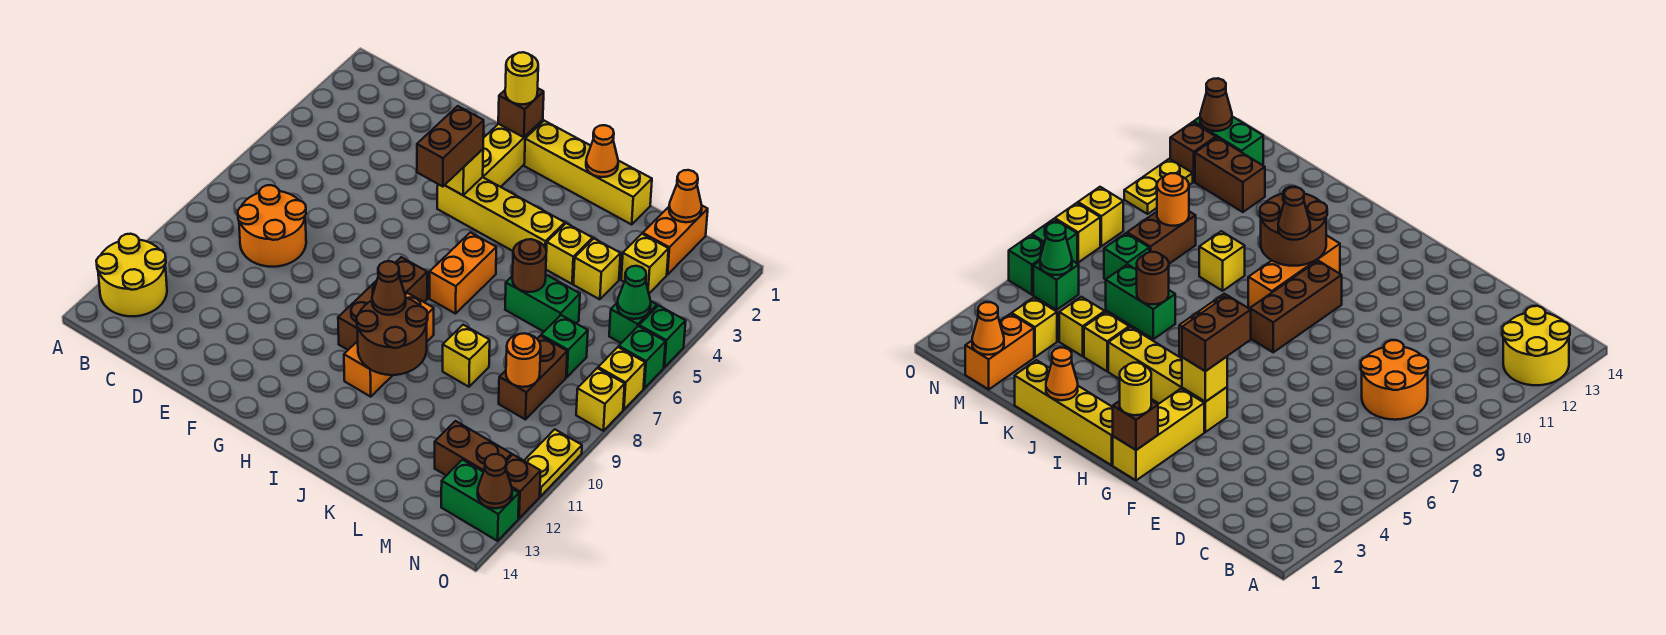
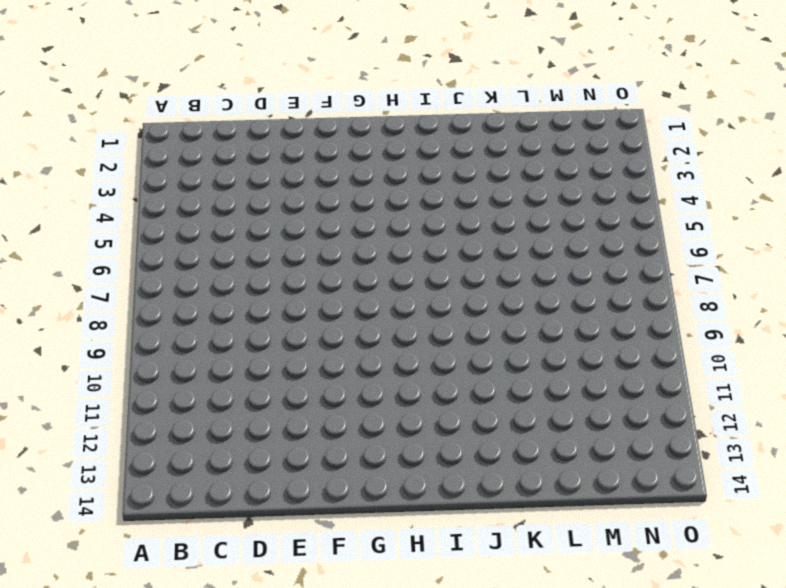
none -> yellow 2x2 round brick [96,234,167,316]
none -> orange 2x2 round brick [238,185,306,267]
none -> yellow 1x3 brick [483,120,543,187]
none -> yellow 1x4 brick [437,177,565,252]

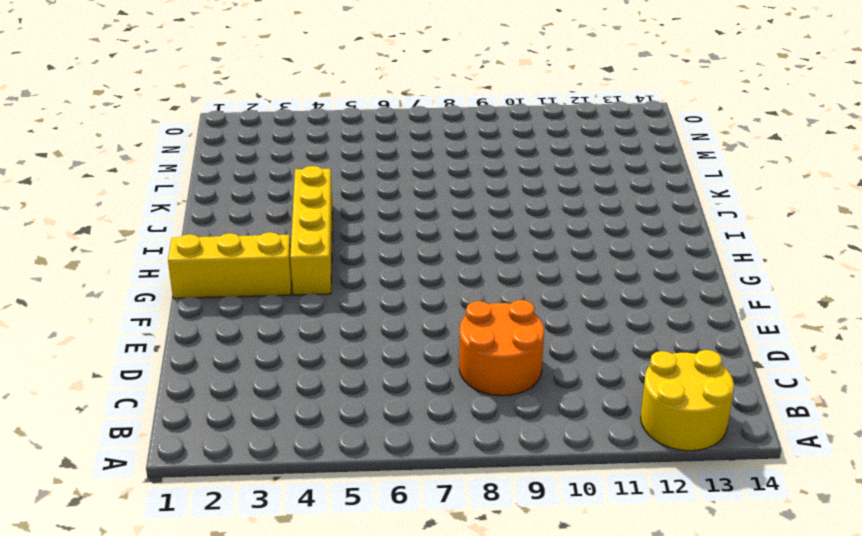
none -> yellow 1x4 brick [524,121,652,224]
none -> brown 1x3 brick [338,257,427,350]
none -> orange 1x2 brick [430,232,496,314]
none -> orange 1x3 brick [344,293,434,397]

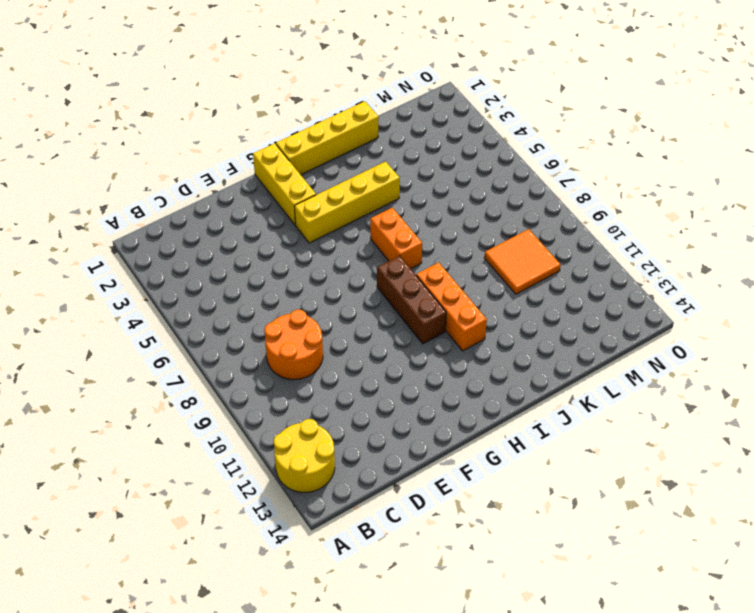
orange 2x2 tile [485,229,561,294] -> brown 1x2 brick [499,336,567,420]
none -> yellow 1x1 brick [546,223,593,284]
none -> green 1x2 brick [505,275,580,332]
none -> yellow 1x1 brick [443,325,490,387]
none -> yellow 1x1 brick [574,239,621,299]

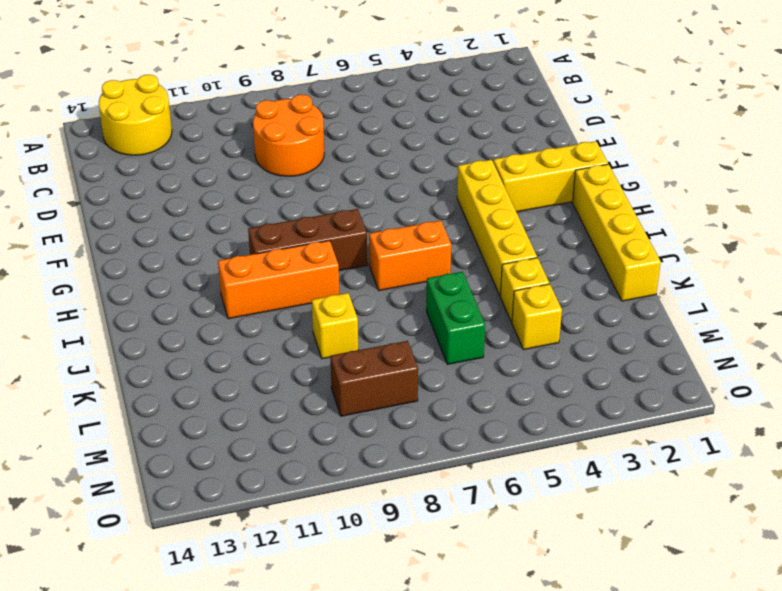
none -> orange 1x2 brick [643,206,708,275]
none -> yellow 1x1 brick [621,234,669,293]
none -> green 1x1 brick [541,315,588,377]
none -> brown 1x2 brick [435,421,511,476]

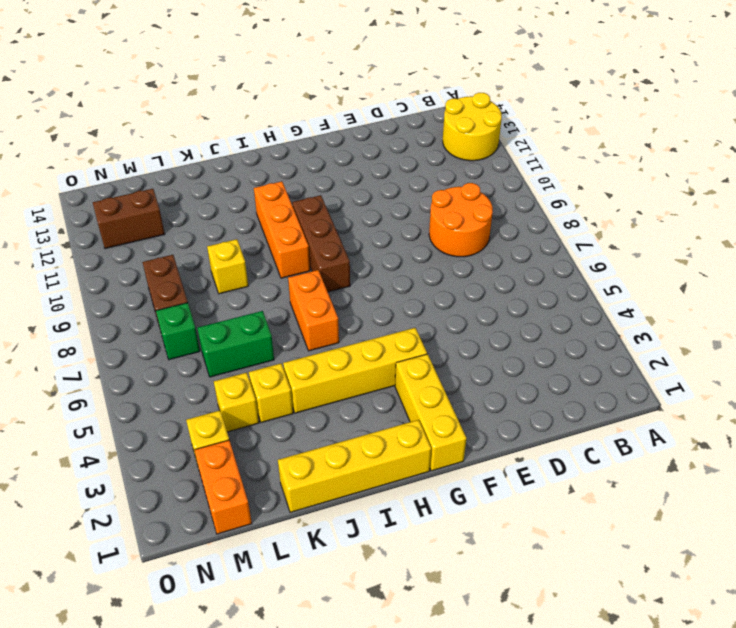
none -> green 1x1 brick [609,301,657,343]
none -> green 1x2 brick [441,460,519,541]
none -> green 1x1 brick [639,306,686,367]
none -> green 1x1 brick [619,326,665,388]

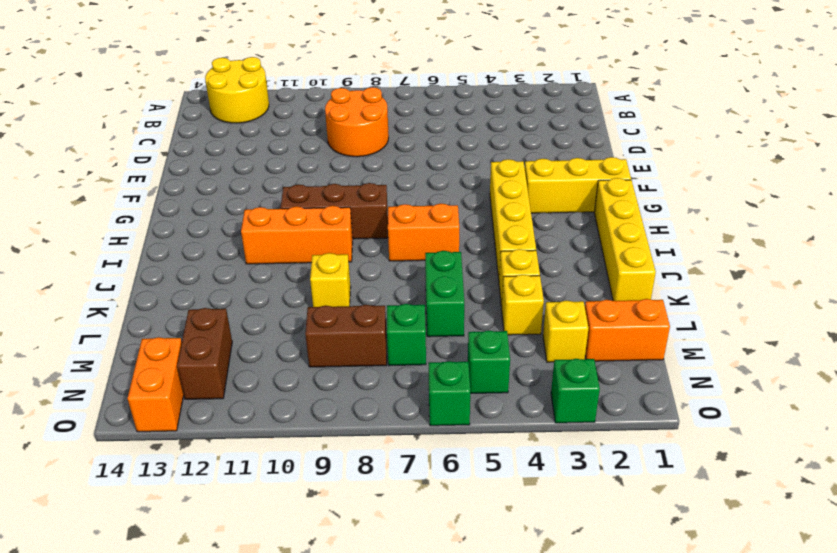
orange 1x2 brick [128,337,184,432] -> green 1x2 brick [441,460,519,541]
green 1x1 brick [551,359,600,423] -> green 1x1 brick moved to [639,306,686,367]
none -> yellow 1x1 brick [598,347,645,410]
none -> yellow 1x1 brick [576,368,625,431]
none -> yellow 1x2 plate [524,429,582,496]
none -> brown 1x1 brick [506,455,541,518]

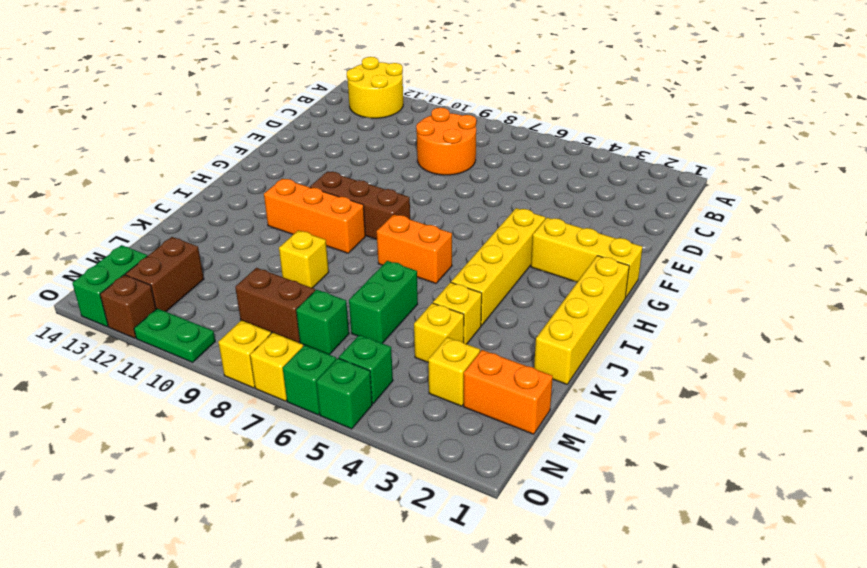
green 1x2 plate [134,308,215,362] -> yellow 1x2 plate [524,429,582,496]
none -> brown 1x1 brick [498,89,544,137]
none -> yellow 1x1 brick [445,149,483,195]
none -> brown 2x2 round brick [356,298,428,375]
none -> orange 1x1 cone [586,125,618,177]

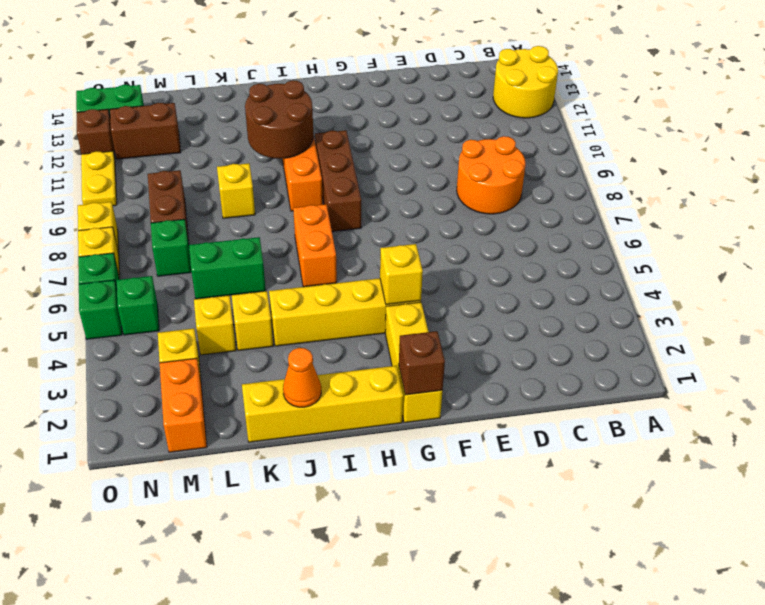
none -> brown 1x1 round brick [512,239,546,292]
none -> orange 1x1 cone [669,170,702,222]
none -> orange 1x1 round brick [506,333,541,387]
none -> green 1x1 cone [617,266,651,319]

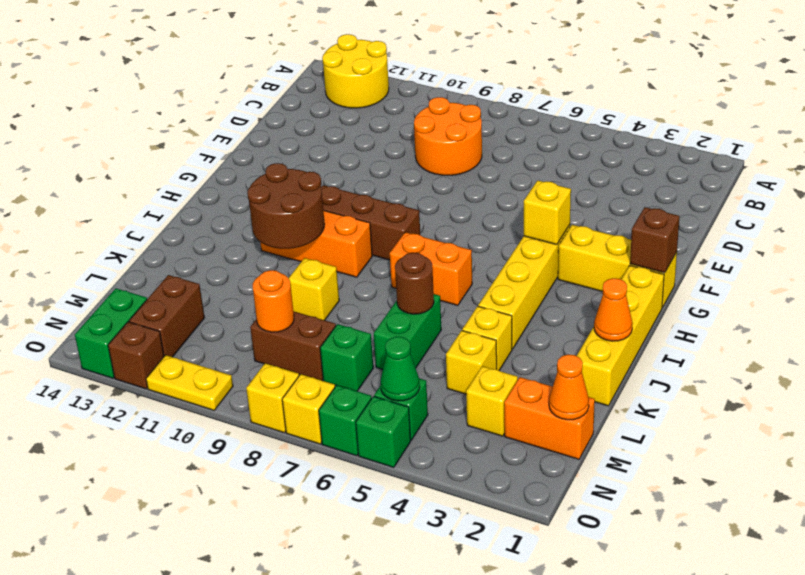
none -> brown 1x1 cone [477,454,512,508]
none -> yellow 1x1 round brick [505,52,538,105]
none -> brown 1x2 brick [417,106,484,187]
none -> brown 1x1 cone [372,261,406,315]

